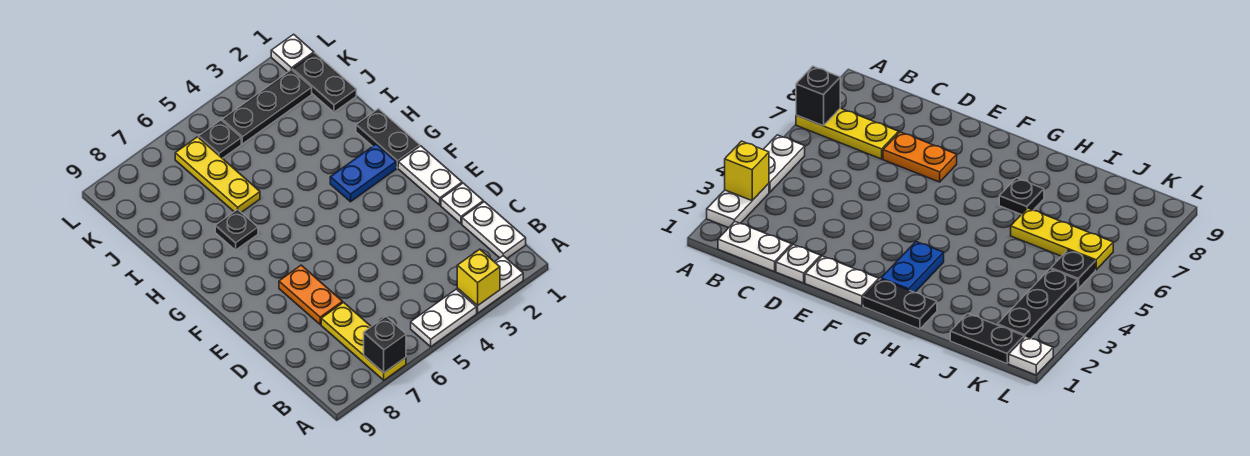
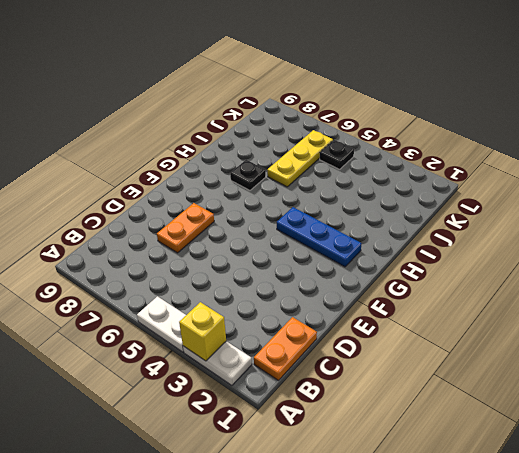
orange 1x2 plate [254,317,317,380] -> white 1x2 plate [462,202,526,258]
blue 1x3 plate [277,207,362,267] -> blue 1x2 plate [330,144,396,202]
none -> yellow 1x3 plate [321,302,406,380]
none -> white 1x1 plate [441,183,483,224]
none -> white 1x2 plate [398,146,462,205]

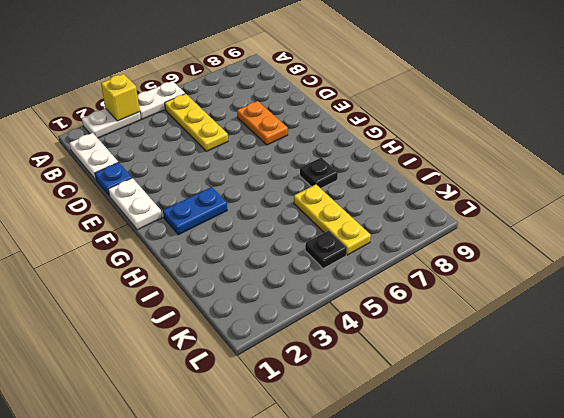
yellow 1x3 plate [165,94,228,151] -> yellow 1x3 plate moved to [321,302,406,380]
blue 1x1 plate [95,162,132,195] -> white 1x1 plate [441,183,483,224]
none -> black 1x2 plate [356,109,420,168]
none -> black 1x2 plate [293,53,356,112]
none -> black 1x3 plate [222,70,312,144]

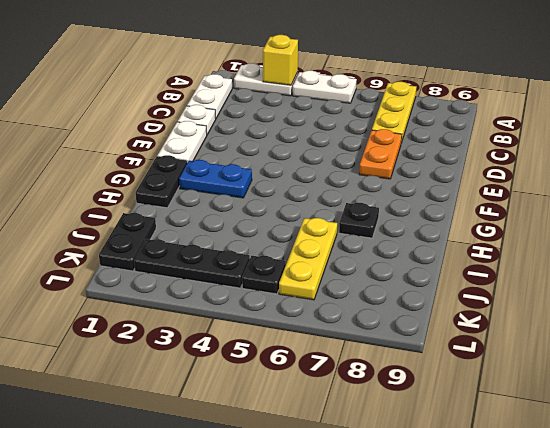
none -> white 1x1 plate [271,34,314,72]
none -> black 1x1 brick [364,317,406,373]

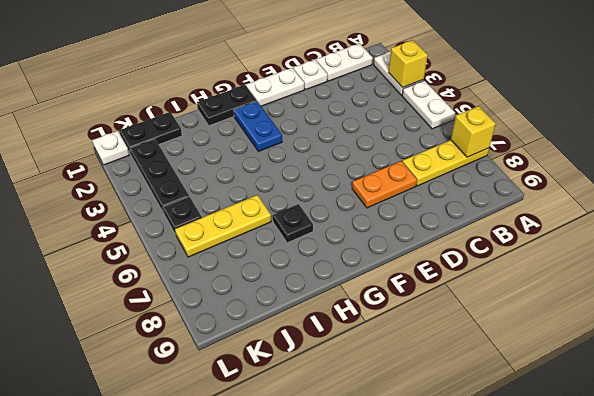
yellow 1x1 brick [451,106,496,157] -> black 1x1 brick [364,317,406,373]

